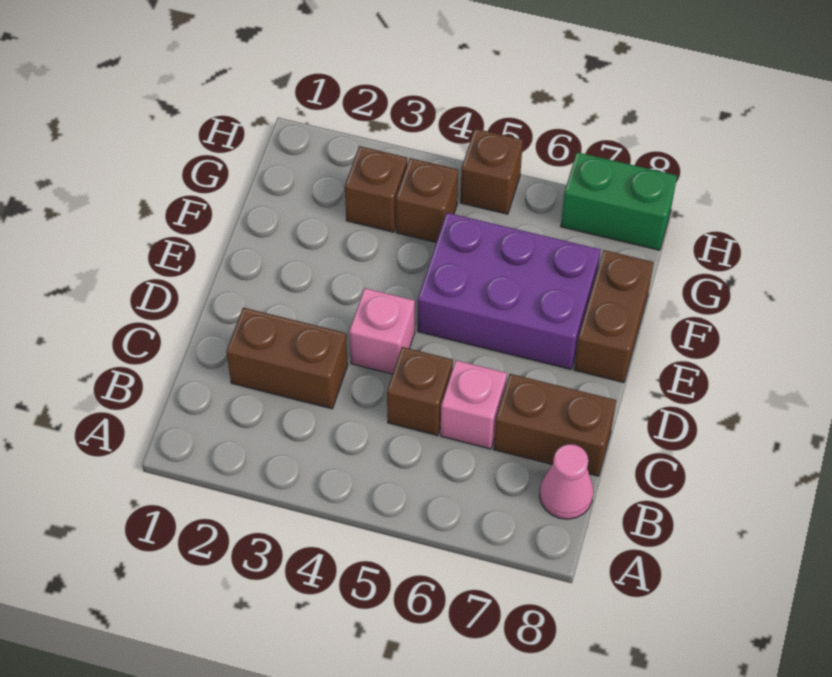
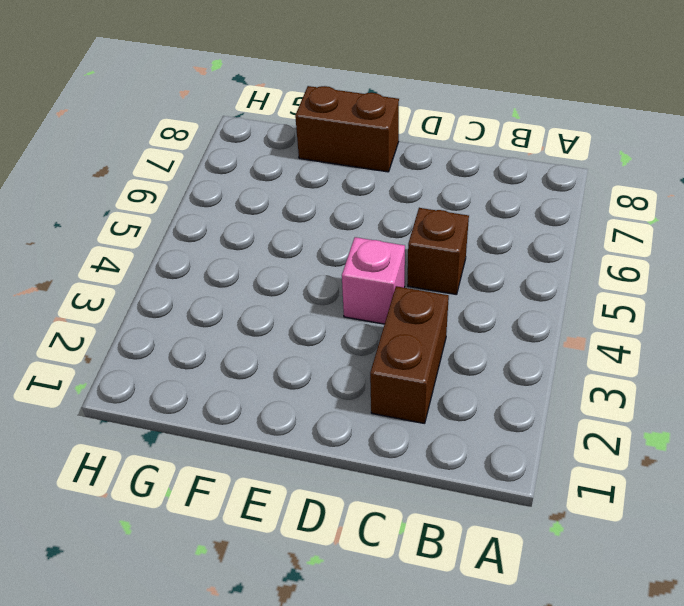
none -> pink 1x1 cone [540,444,593,519]
none -> pink 1x1 brick [441,360,507,449]
none -> brown 1x2 brick [494,374,616,476]

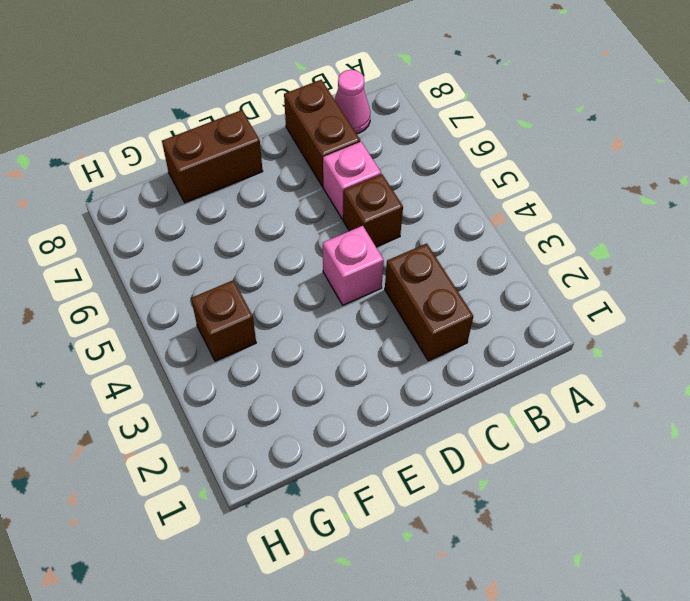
none -> purple 2x3 brick [418,213,601,369]
none -> brown 1x1 brick [345,146,407,232]
none -> brown 1x1 brick [460,129,523,214]

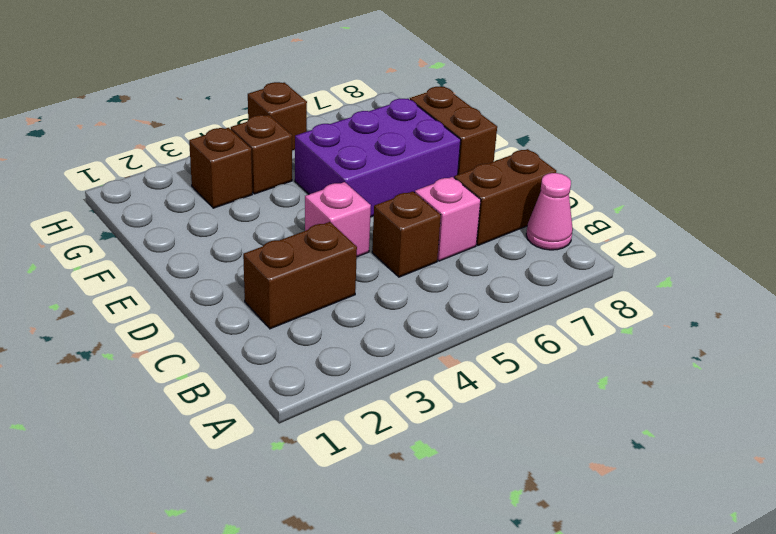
none -> green 1x2 brick [561,152,677,250]

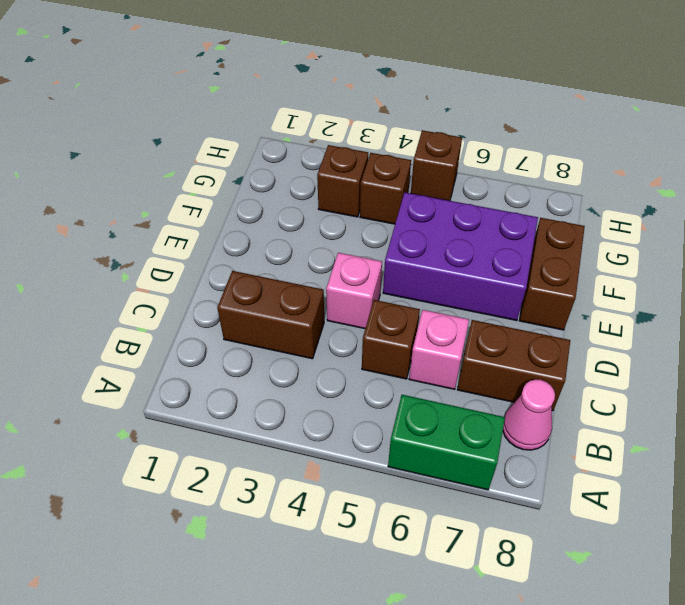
green 1x2 brick [388,395,505,490] -> green 1x2 brick moved to [561,152,677,250]

